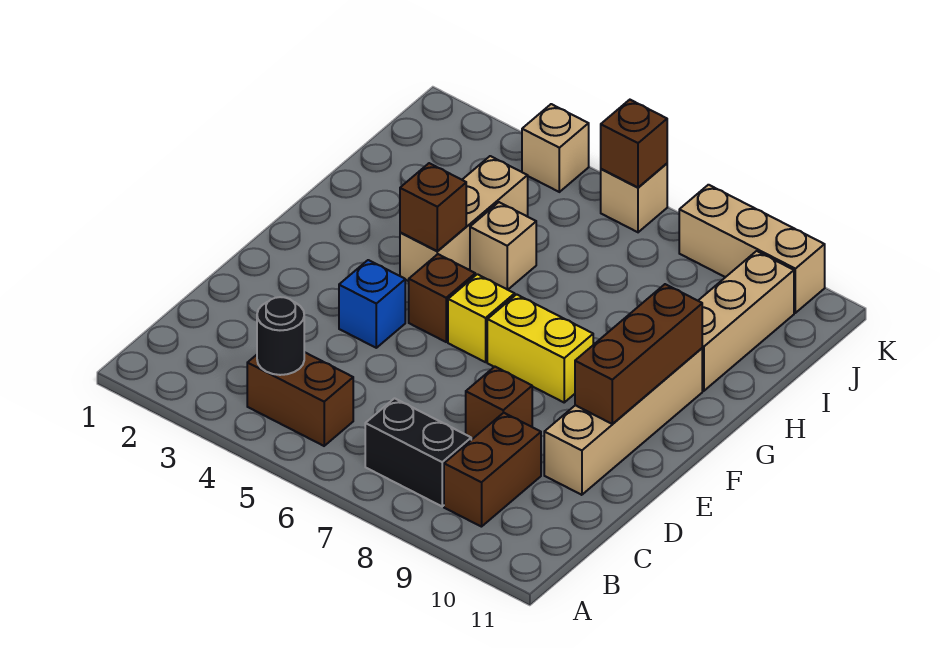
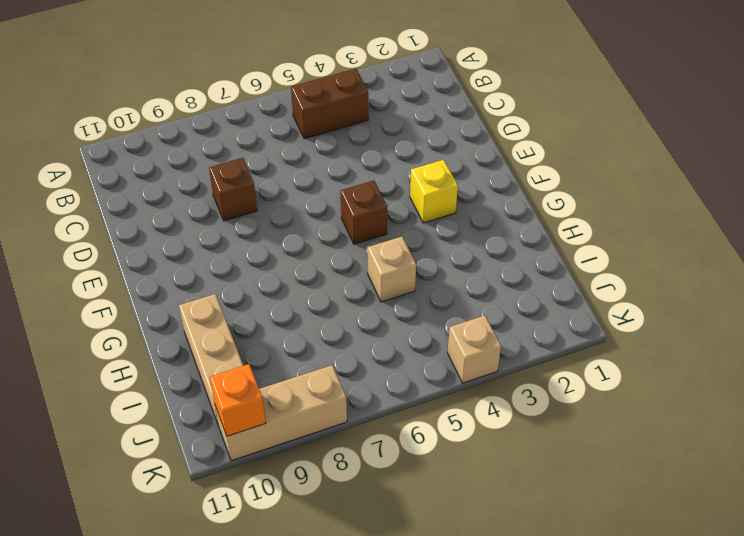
yellow 1x1 brick [410,160,458,223] -> yellow 1x1 brick moved to [448,274,515,362]
orange 1x1 brick [210,364,266,436] -> none
none -> black 1x2 brick [365,398,471,506]
none -> brown 1x2 brick [444,413,541,527]
none -> tan 1x4 brick [544,348,702,495]

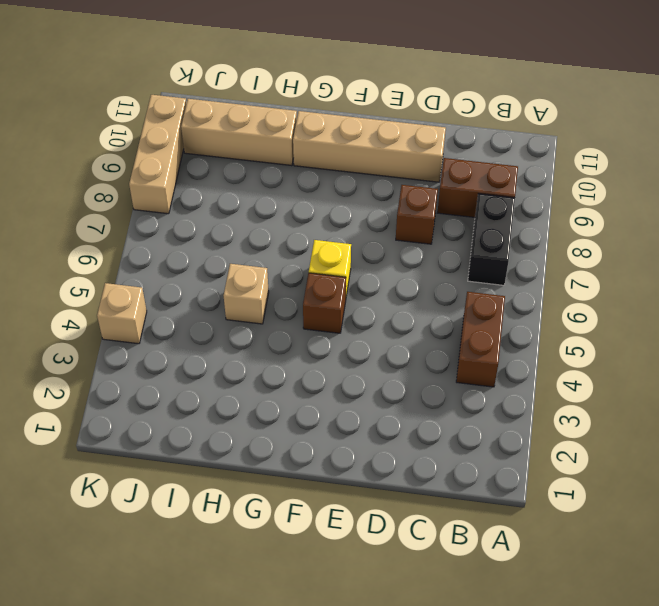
none -> blue 1x1 brick [339,260,405,348]
none -> yellow 1x2 brick [487,294,593,402]
none -> tan 1x3 brick [400,156,528,281]

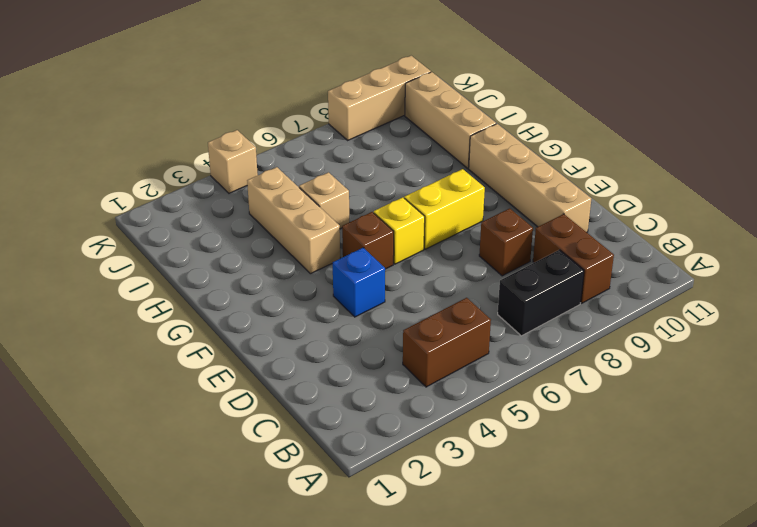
none -> tan 1x1 brick [601,164,667,232]
none -> black 1x1 round brick [257,297,304,375]
none -> brown 1x3 brick [575,284,702,424]

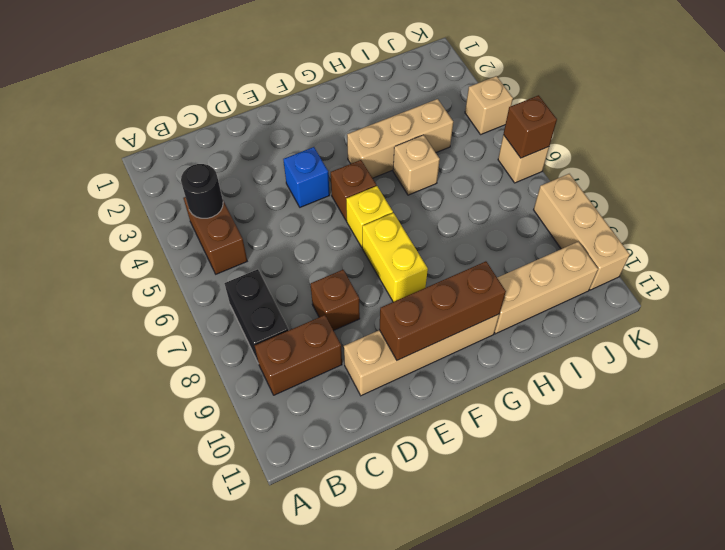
none -> brown 1x1 brick [400,163,466,251]

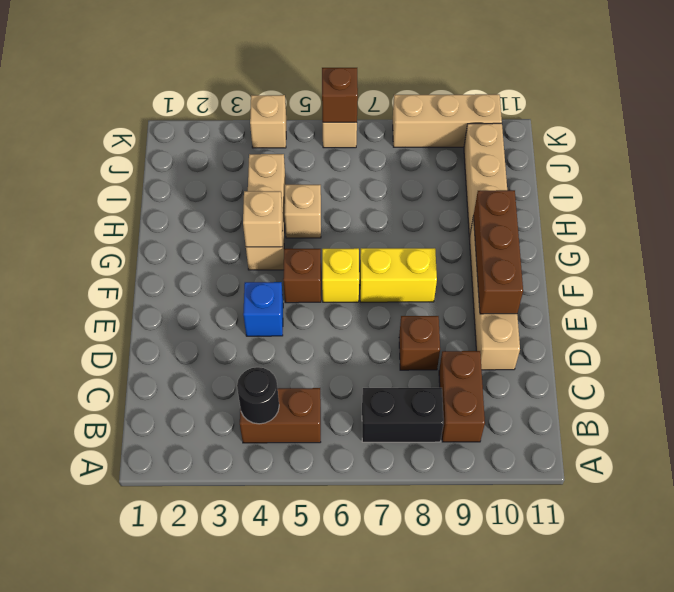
tan 1x1 brick [243,191,283,247] -> brown 1x1 brick [400,163,466,251]

